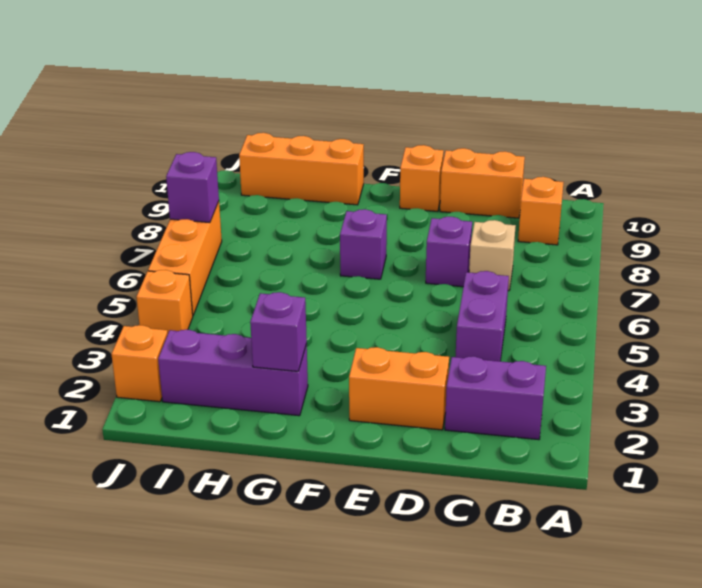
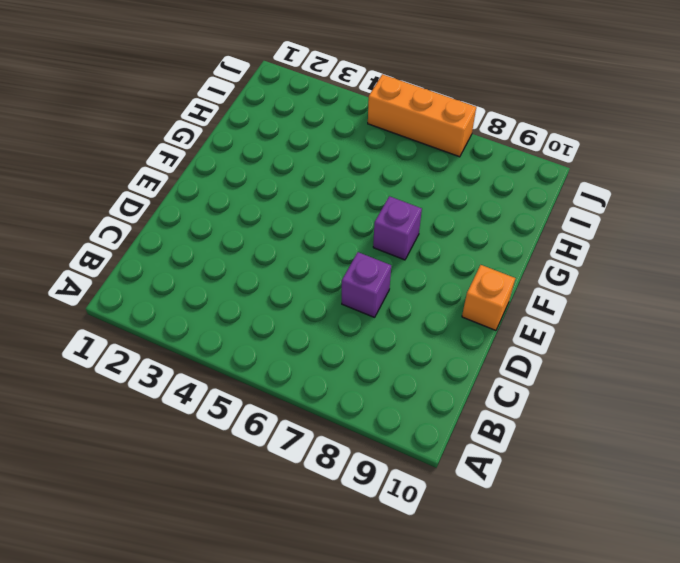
none -> purple 1x2 brick [445,356,546,440]
none -> orange 1x1 brick [518,177,564,245]
none -> purple 1x2 brick [456,271,509,361]

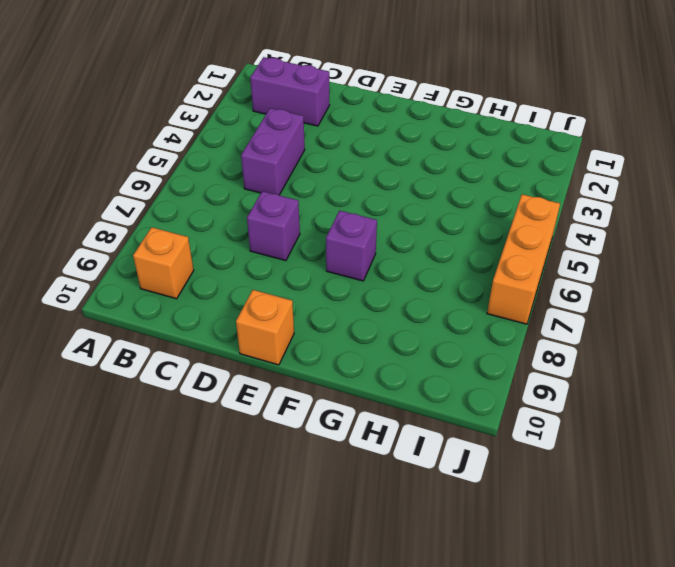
none -> tan 1x1 brick [469,220,516,291]
none -> orange 1x2 brick [440,148,525,218]
none -> orange 1x2 brick [349,347,449,430]

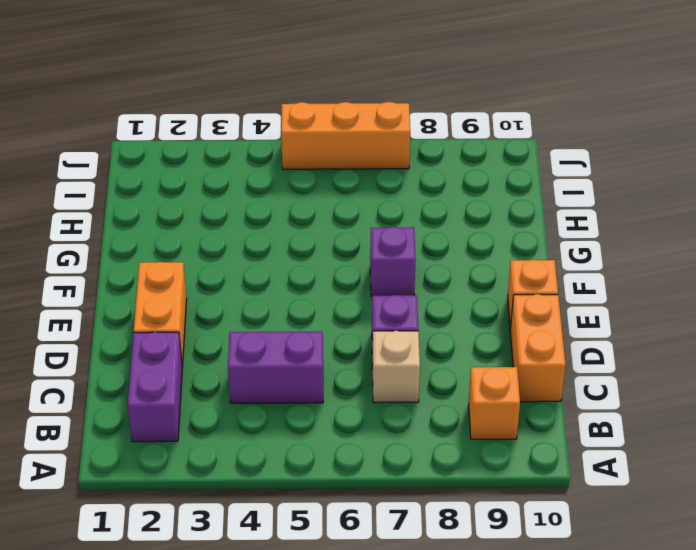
none -> purple 1x3 brick [158,330,308,416]
none -> orange 1x3 brick [239,133,364,205]
none -> orange 1x1 brick [112,325,168,402]

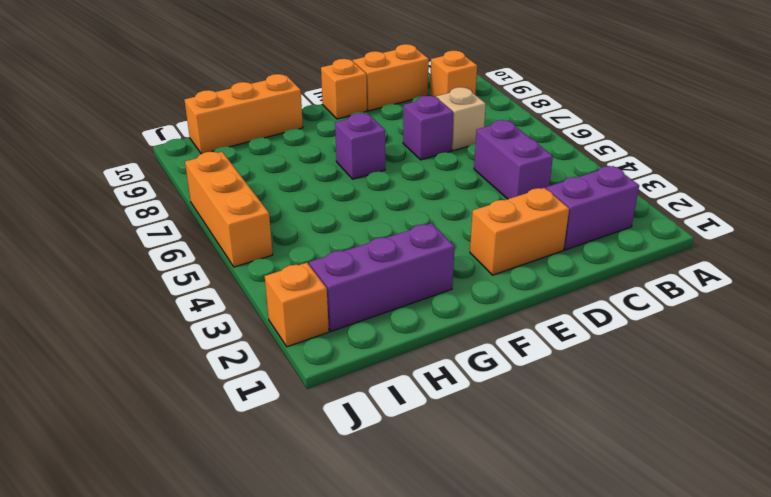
none -> orange 1x1 brick [137,270,193,333]
none -> purple 1x1 brick [250,292,307,371]
none -> purple 1x1 brick [166,152,219,223]

